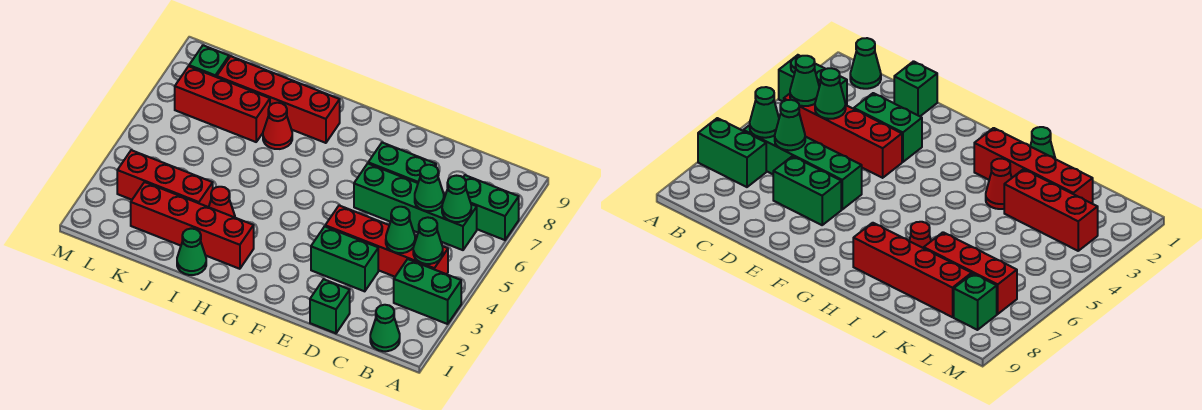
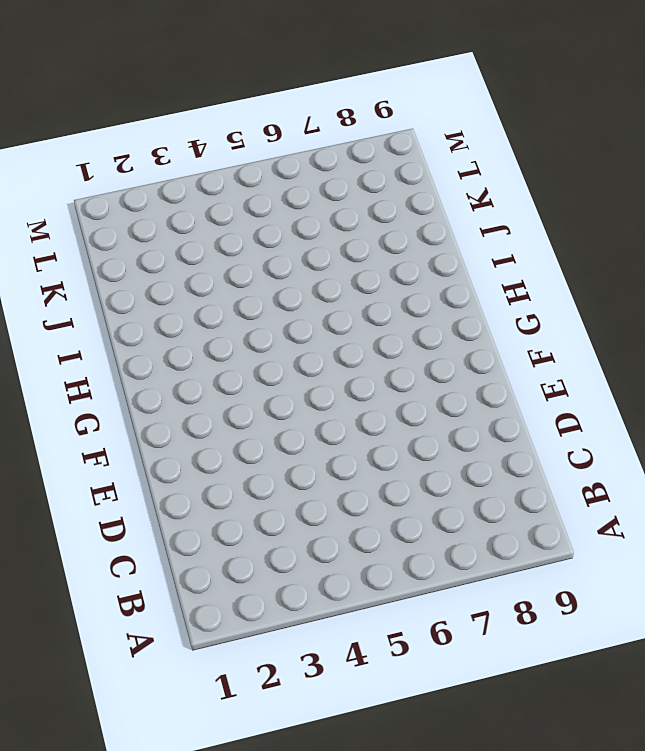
none -> green 1x2 brick [394,259,461,324]
none -> green 1x2 brick [463,175,519,240]
none -> green 1x1 cone [370,305,400,351]

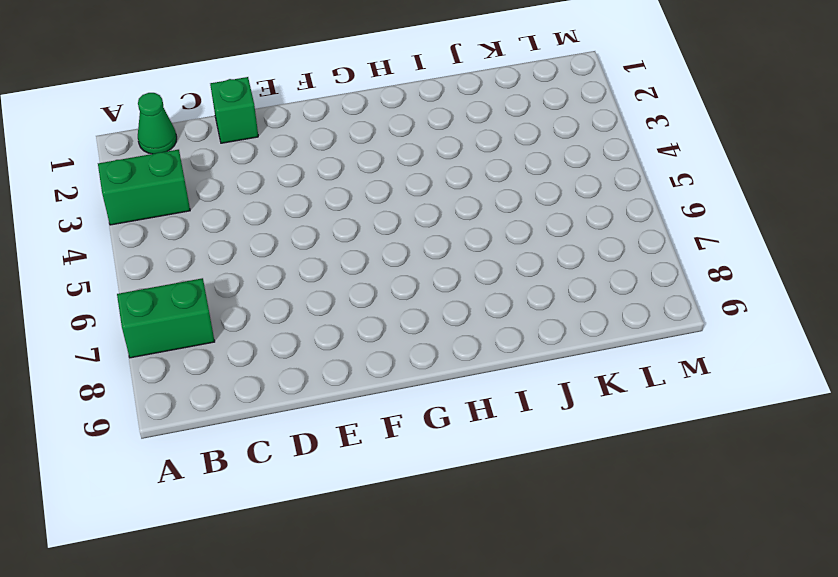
none -> red 1x4 brick [325,206,448,277]
none -> green 1x4 brick [354,164,477,250]
none -> green 1x2 brick [311,226,378,291]

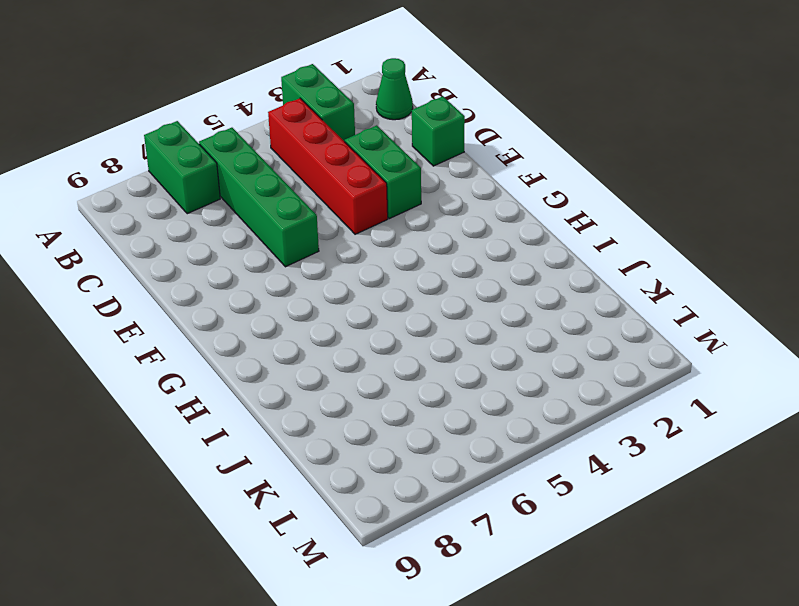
none -> green 1x2 brick [368,143,436,183]
none -> red 1x4 brick [131,182,254,269]
none -> red 1x4 brick [217,56,340,143]

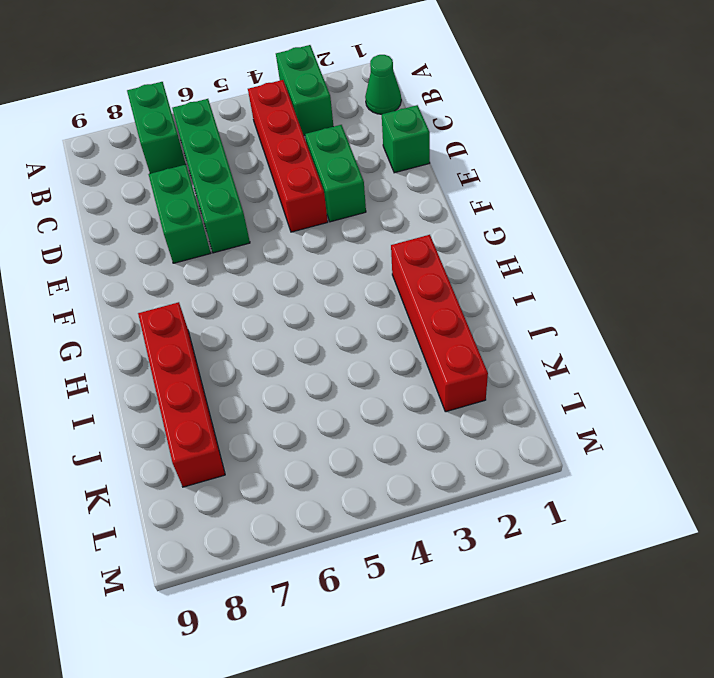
none -> green 1x1 cone [177,229,206,275]
none -> red 1x1 cone [209,187,235,217]
none -> red 1x1 cone [263,103,292,149]

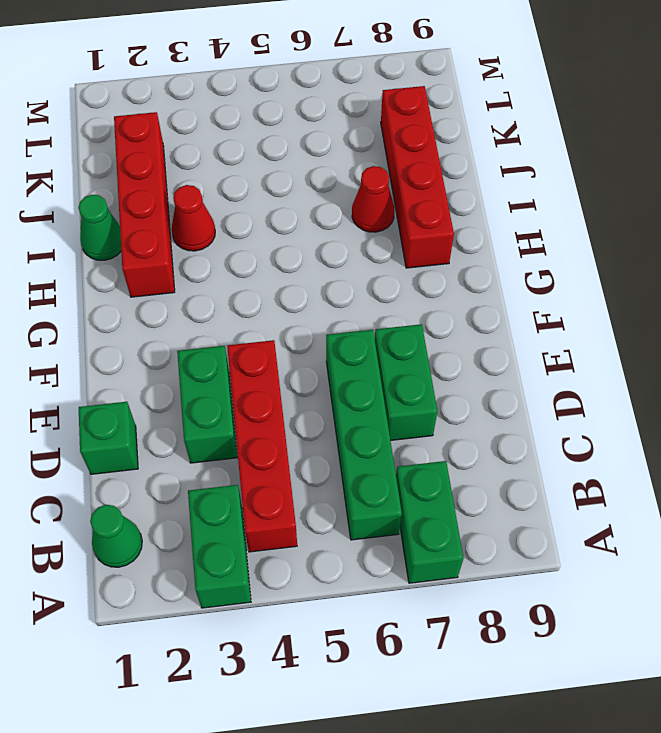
none -> red 1x3 brick [117,150,213,207]
none -> red 1x3 brick [175,66,270,142]
none -> green 1x1 brick [189,45,229,77]

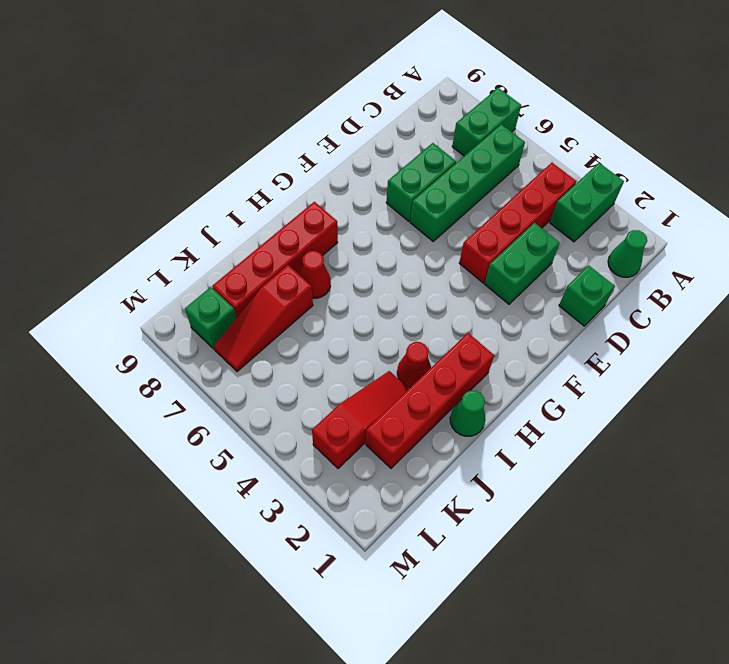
red 1x3 slope [312,371,409,469] -> red 1x3 brick [117,150,213,207]
red 1x3 slope [214,265,313,372] -> red 1x3 brick [175,66,270,142]
none -> green 1x1 cone [413,217,443,264]
none -> green 1x1 cone [442,176,471,222]
none -> green 1x1 cone [386,207,415,253]

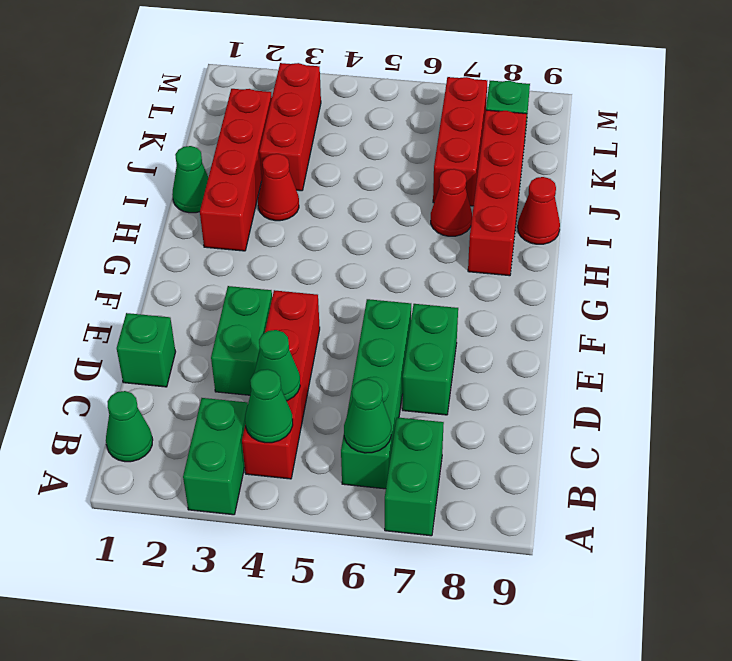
red 1x1 cone [518,177,560,244] -> none
none -> green 1x1 cone [415,165,444,211]

